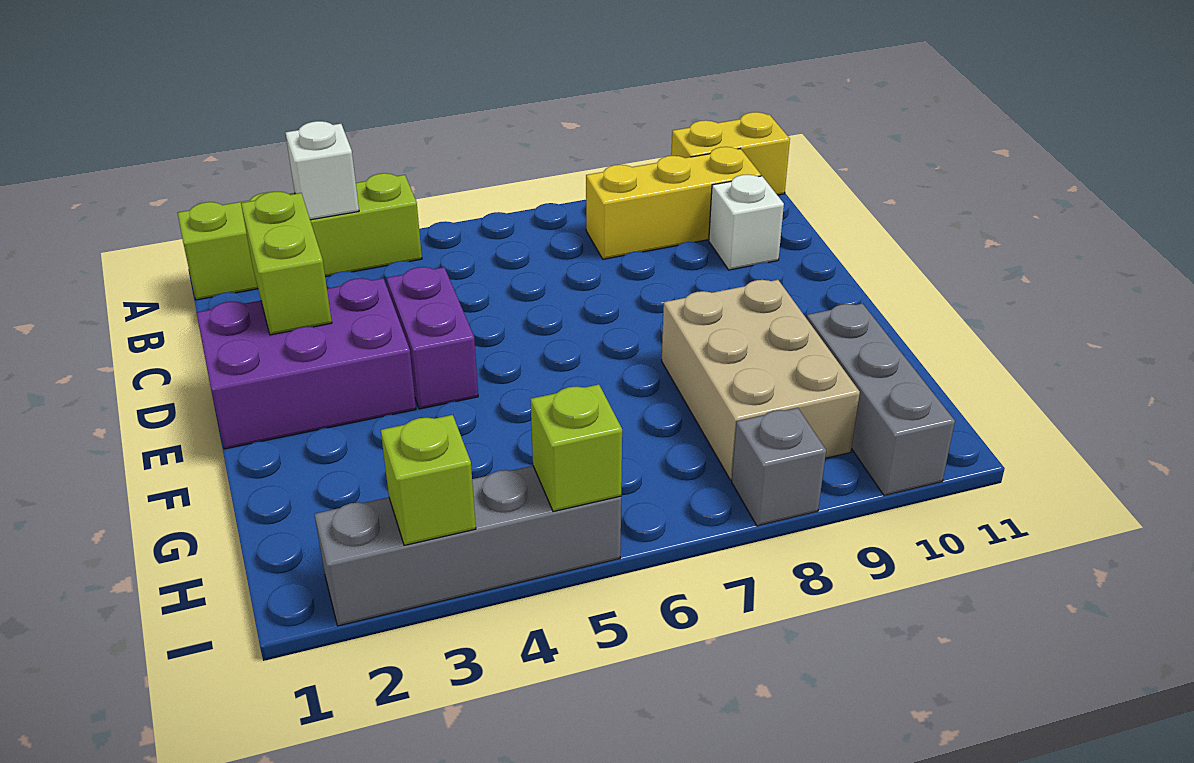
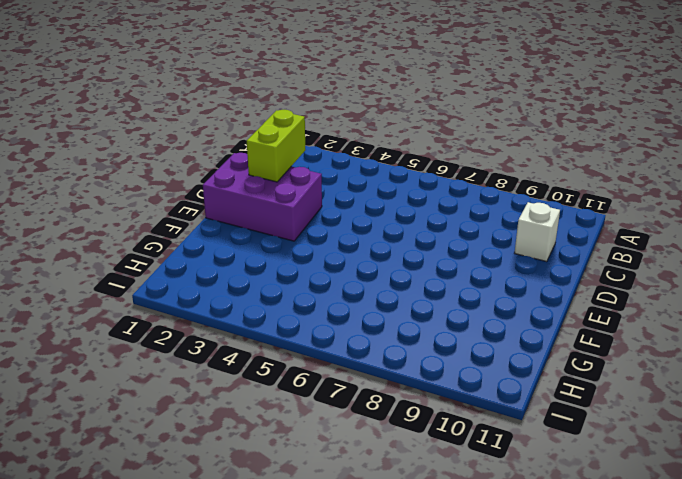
none -> lime 1x4 brick [178,173,422,300]
none -> yellow 1x2 brick [671,112,790,195]
none -> yellow 1x3 brick [586,147,761,259]

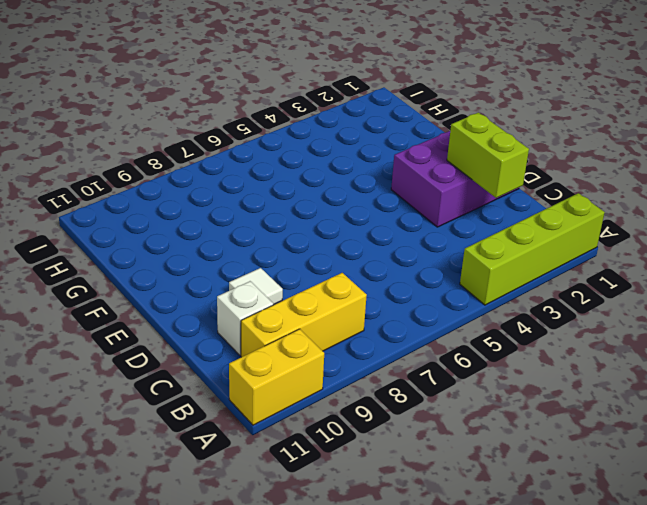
white 1x1 tile [229,268,283,305] -> none
none -> purple 1x2 brick [387,267,478,409]
none -> tan 2x3 brick [662,280,860,480]
none -> grey 1x3 brick [807,303,955,496]

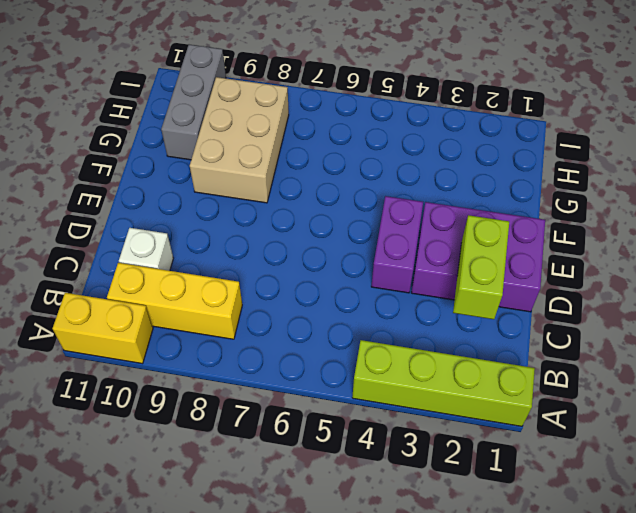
none -> grey 1x4 brick [314,466,621,626]
none -> grey 1x1 brick [732,408,826,526]
none -> white 1x1 brick [285,121,359,220]

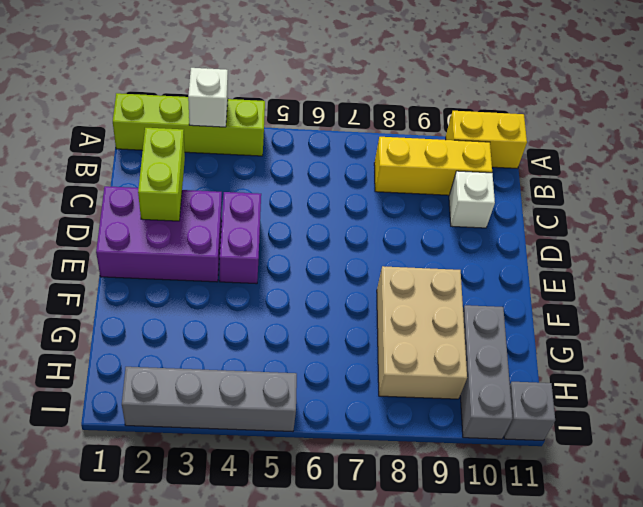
grey 1x1 brick [504,382,555,440] -> grey 1x1 brick moved to [732,408,826,526]
none -> lime 1x1 brick [381,415,476,545]
none -> lime 1x1 brick [530,384,622,512]

